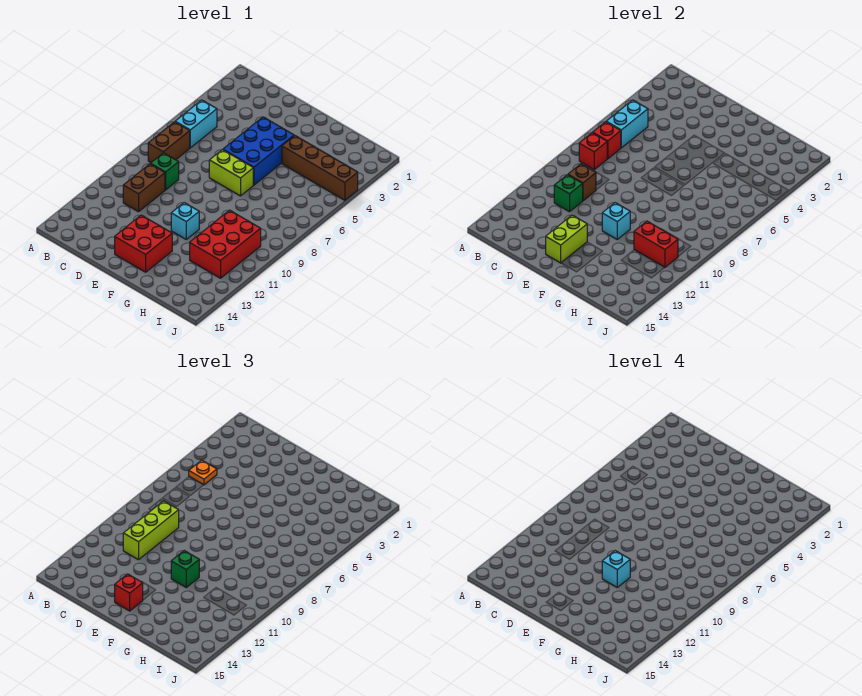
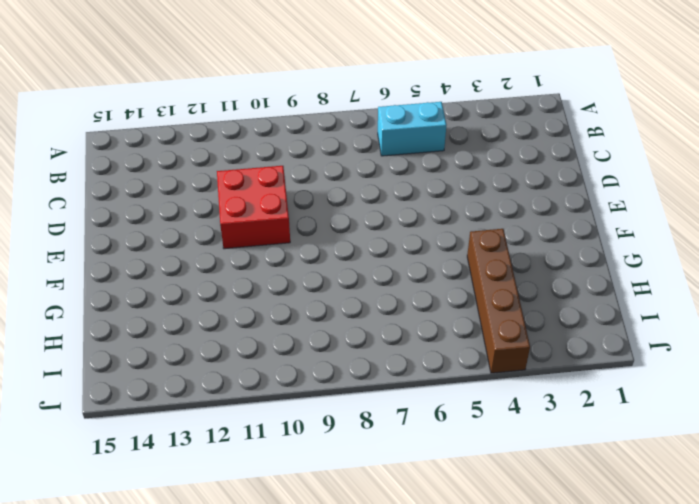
red 2x2 brick [217,166,290,249] -> red 2x2 brick moved to [115,215,172,272]
none -> brown 1x2 brick [148,122,190,162]
none -> green 1x1 brick [151,153,179,190]
none -> brown 1x2 brick [123,164,165,212]

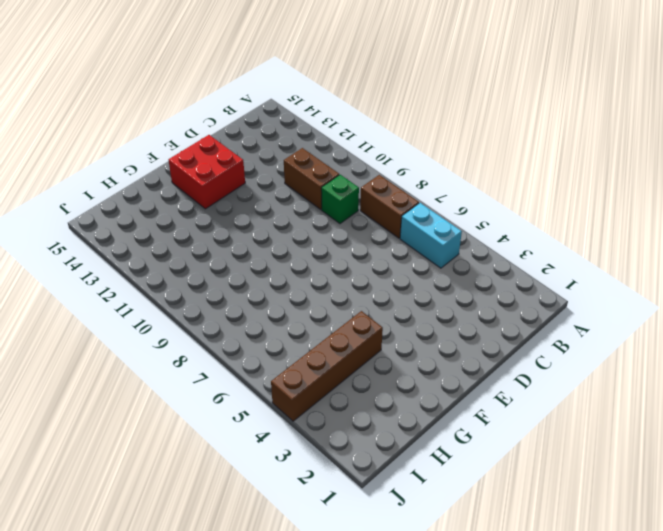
none -> blue 2x3 brick [223,117,294,185]
none -> lime 1x2 brick [209,150,253,196]
none -> cyan 1x1 brick [171,203,199,239]

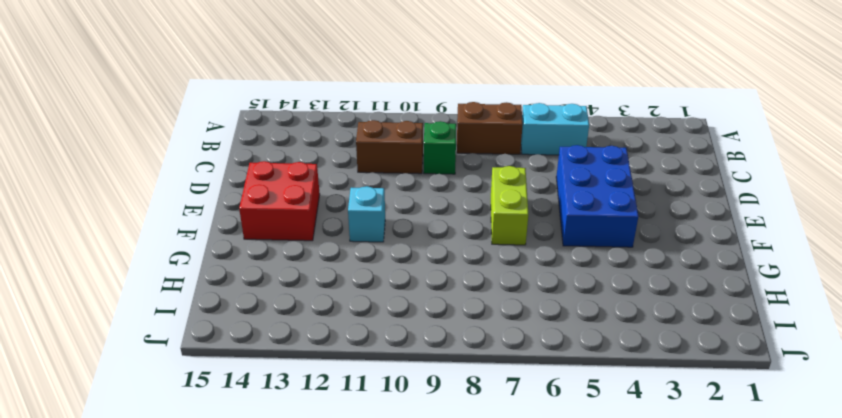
blue 2x3 brick [556,145,639,247] -> blue 2x3 brick turned to [223,117,294,185]
none -> brown 1x4 brick [282,136,358,200]
none -> red 2x3 brick [190,210,261,278]
none -> cyan 1x2 brick [606,100,648,148]

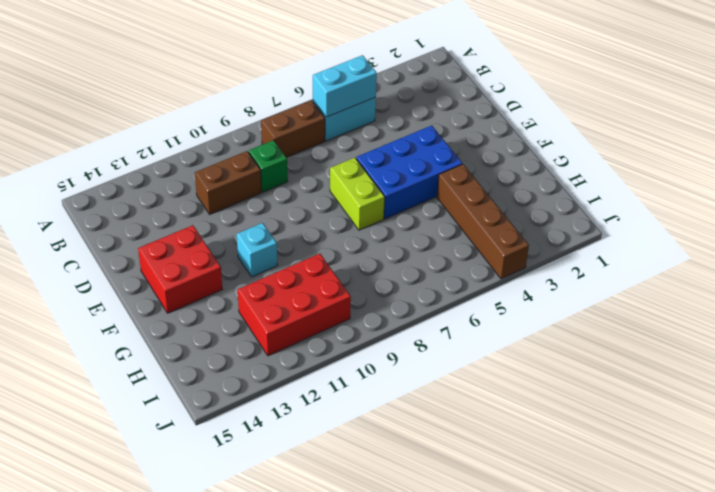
none -> red 1x1 brick [593,122,621,159]
none -> red 1x1 brick [579,133,607,170]
none -> brown 1x1 brick [568,164,596,201]

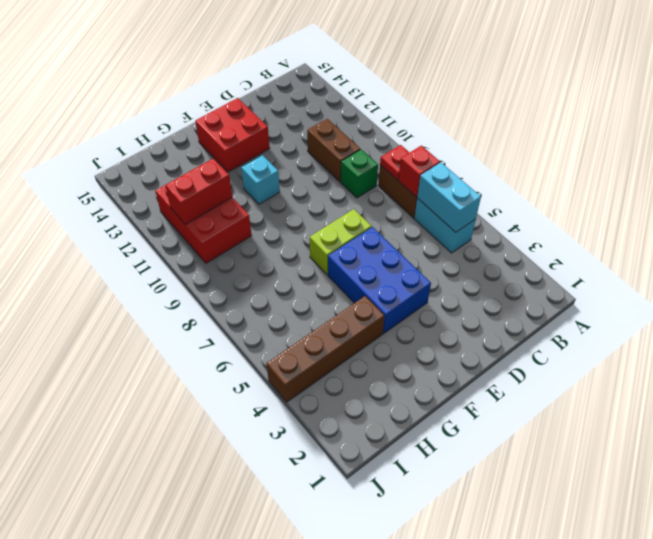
red 1x1 plate [380,145,410,180] -> red 1x1 brick [579,133,607,170]
none -> brown 1x1 brick [568,164,596,201]
none -> green 1x1 brick [554,175,583,212]
none -> lime 1x2 brick [546,215,587,263]

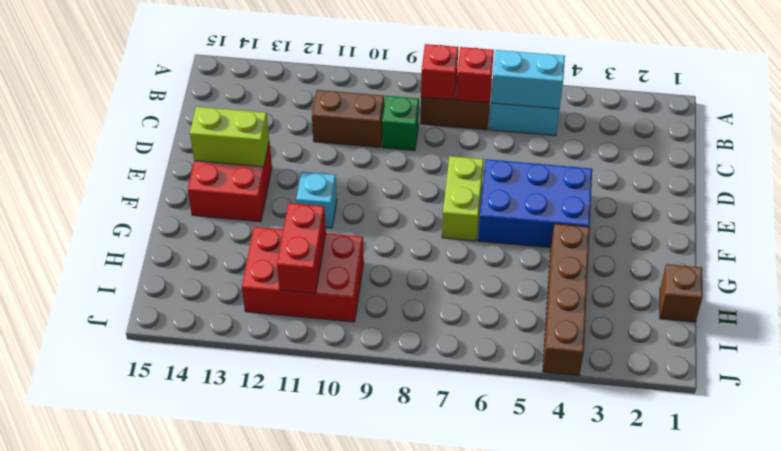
brown 1x1 brick [660,264,703,322] -> brown 1x1 brick moved to [568,164,596,201]
none -> green 1x1 brick [554,175,583,212]
none -> cyan 1x1 brick [602,203,630,239]
none -> orange 1x1 plate [189,460,217,485]

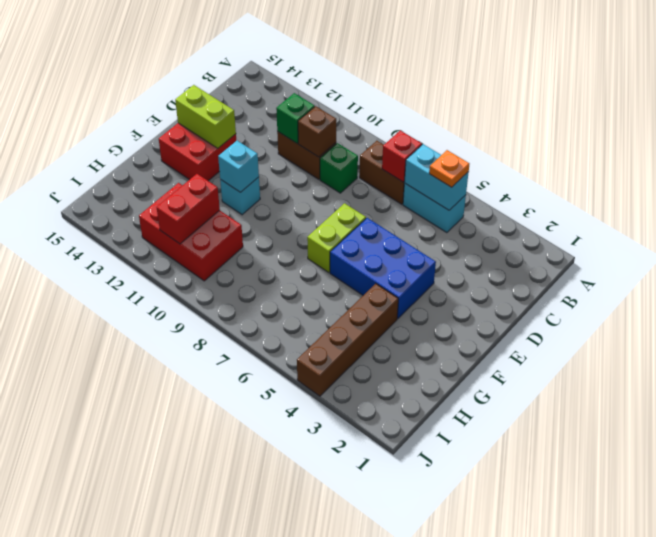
none -> red 1x1 brick [579,133,607,170]
none -> lime 1x3 brick [123,501,179,560]
none -> red 1x1 brick [115,574,143,611]

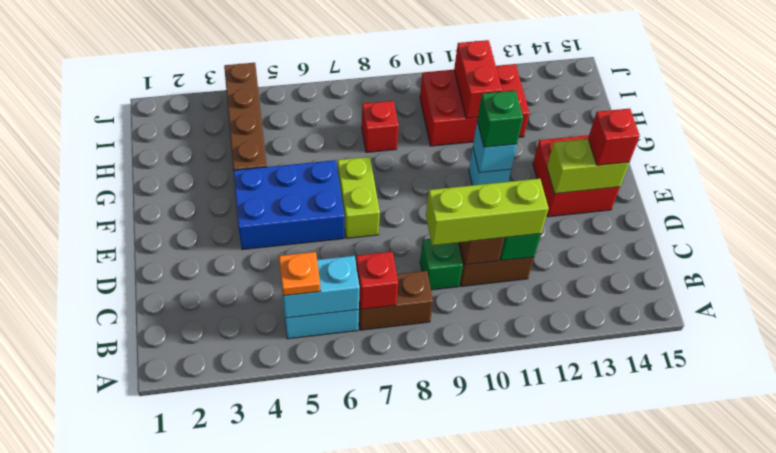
red 1x1 brick [362,101,398,152] -> red 1x1 brick moved to [579,133,607,170]
none -> cyan 1x1 brick [602,551,630,587]

